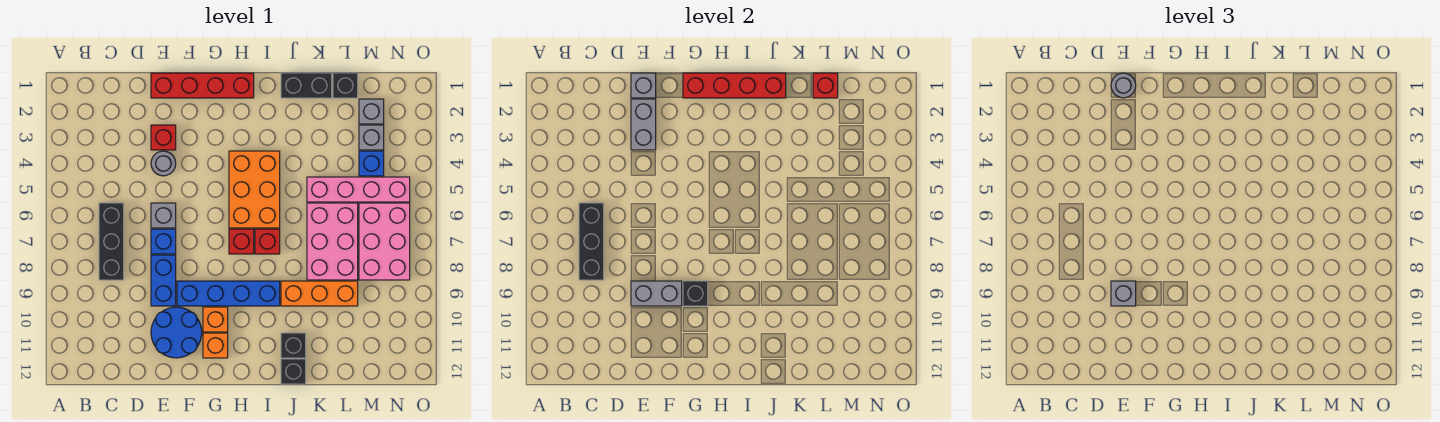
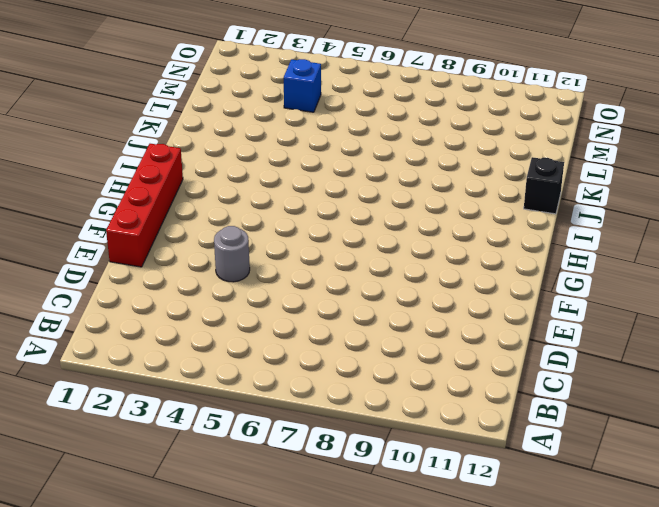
none -> black 1x3 brick [99,203,124,280]
none -> red 1x1 brick [151,125,176,150]
none -> grey 1x1 brick [151,203,176,228]
none -> blue 1x1 brick [151,229,176,254]

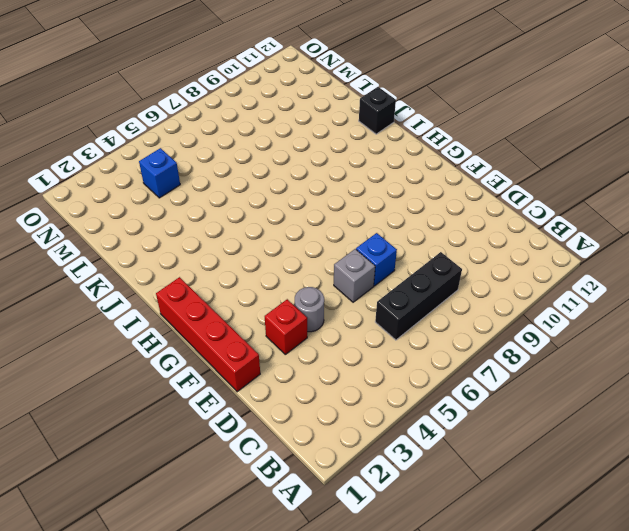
none -> blue 1x2 brick [151,255,176,306]
none -> blue 2x2 round brick [151,307,202,358]
none -> blue 1x4 brick [177,281,280,306]
none -> orange 1x1 brick [203,307,228,332]

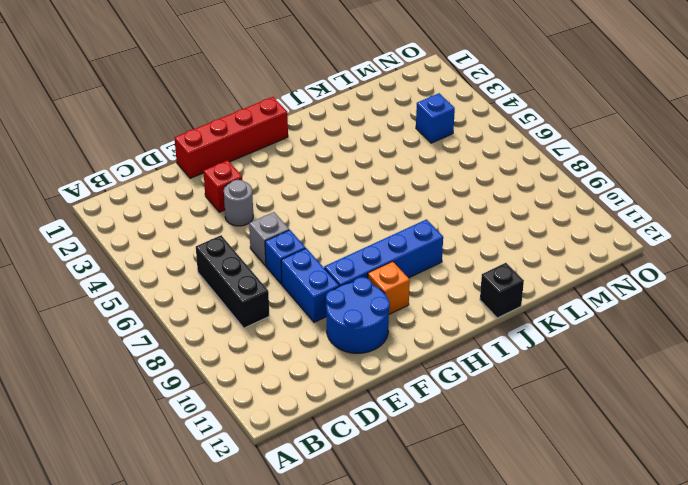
none -> orange 1x1 brick [203,333,228,358]
none -> orange 2x3 brick [229,151,280,228]
none -> red 1x1 brick [229,229,254,254]
none -> red 1x1 brick [255,229,280,254]

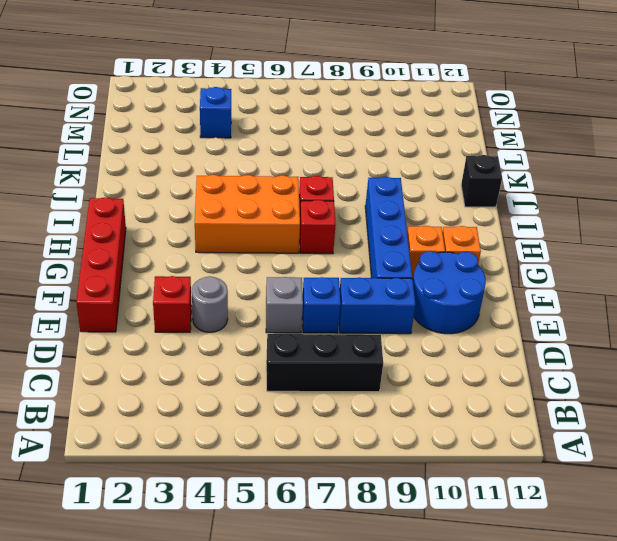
none -> black 1x2 brick [281,73,332,98]
none -> orange 1x3 brick [281,281,358,306]
none -> black 1x1 brick [281,333,306,358]
none -> pink 1x4 brick [307,177,410,202]

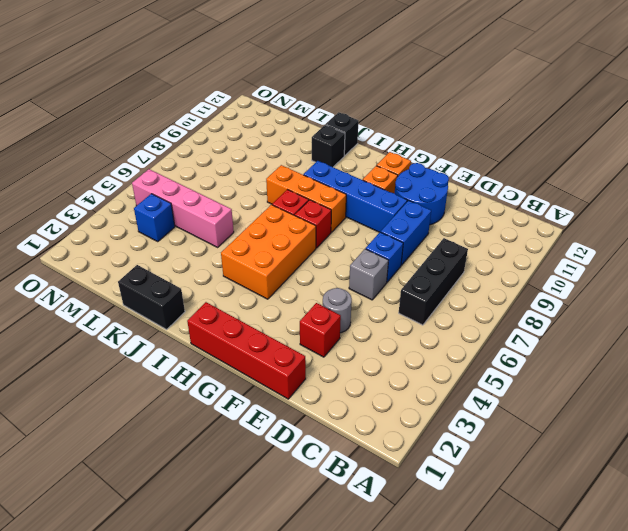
orange 1x3 brick [266,165,346,232] -> orange 1x3 brick moved to [281,281,358,306]
none -> pink 2x3 brick [307,203,358,280]
none -> black 1x1 brick [333,73,358,98]
none -> grey 1x1 brick [359,99,384,124]
none -> grey 1x1 brick [359,125,384,150]

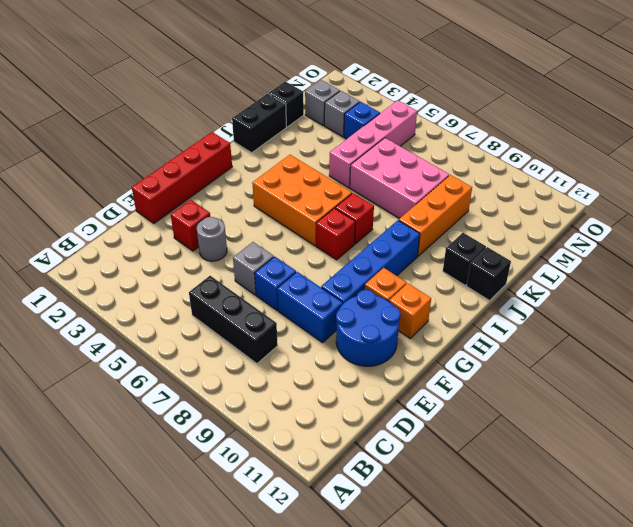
none -> pink 2x3 brick [359,203,410,280]
none -> black 1x3 brick [579,203,604,280]
none -> grey 1x1 brick [631,73,656,98]
none -> grey 1x2 brick [631,99,656,150]

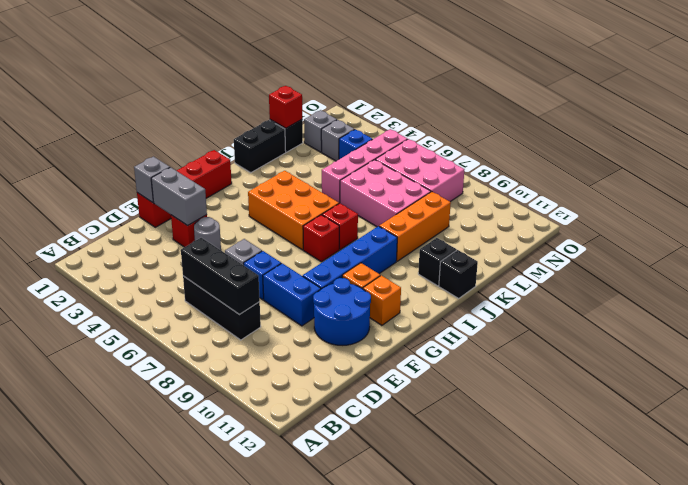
none -> grey 1x2 brick [631,281,682,306]
none -> red 1x4 brick [683,73,786,98]
none -> black 1x1 brick [683,281,708,306]
none -> grey 1x1 round brick [1111,73,1136,98]

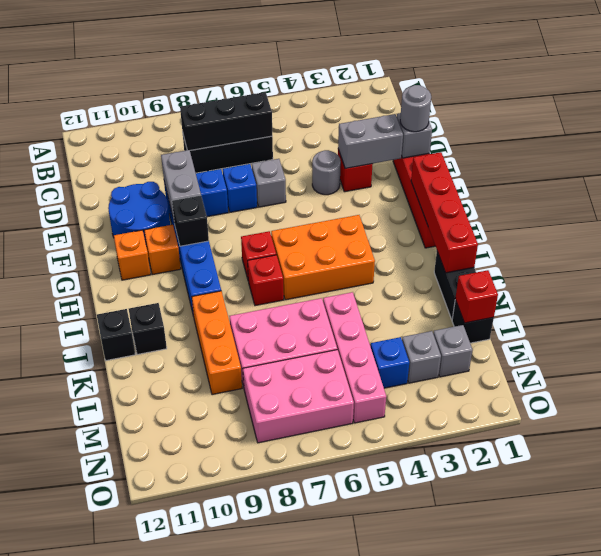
none -> grey 1x1 brick [1111,281,1136,306]

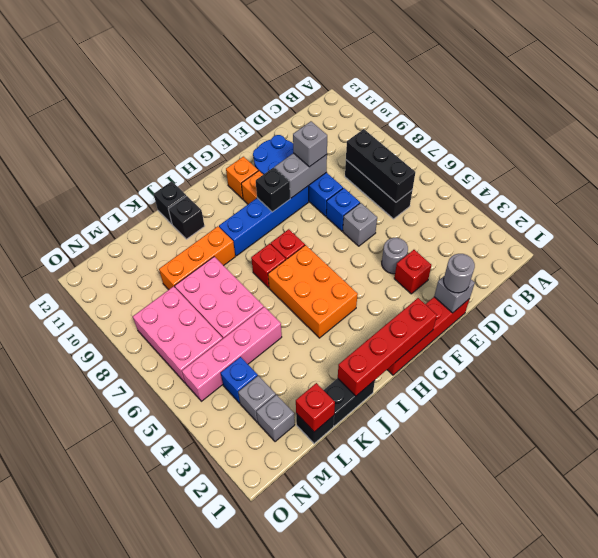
none -> grey 1x2 brick [631,99,656,150]

